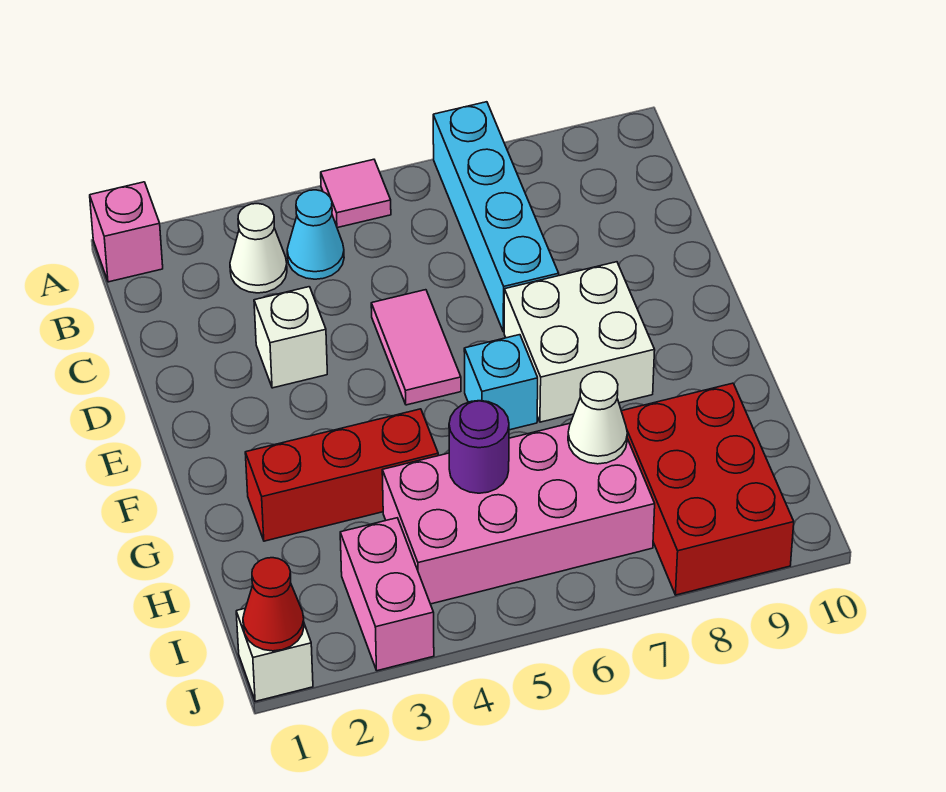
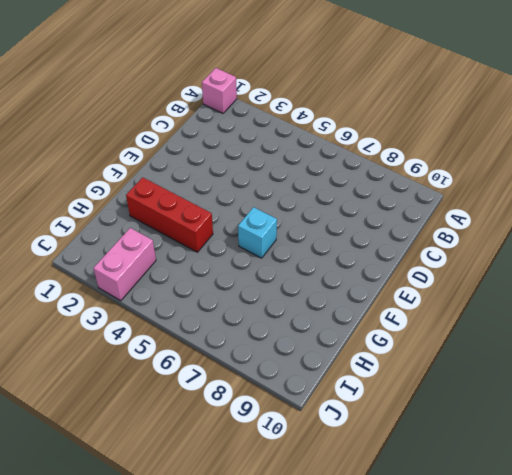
none -> pink 1x1 tile [321,159,391,228]
none -> cyan 1x4 brick [433,102,559,332]
none -> white 1x1 cone [230,204,287,293]

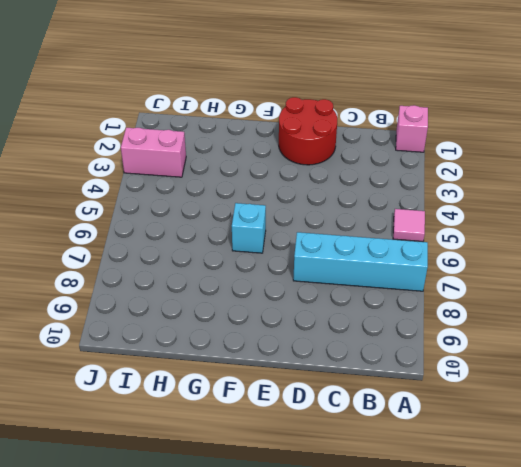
red 2x2 round brick [279,97,337,165] -> none
none -> white 1x1 cone [230,204,287,293]
none -> cyan 1x1 cone [287,190,344,279]
none -> white 1x1 brick [254,287,327,388]

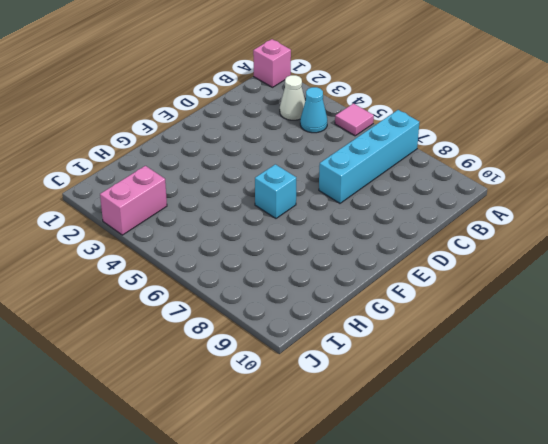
none -> white 1x1 brick [254,287,327,388]
none -> pink 1x2 tile [371,290,461,405]
none -> white 2x2 brick [504,262,655,422]

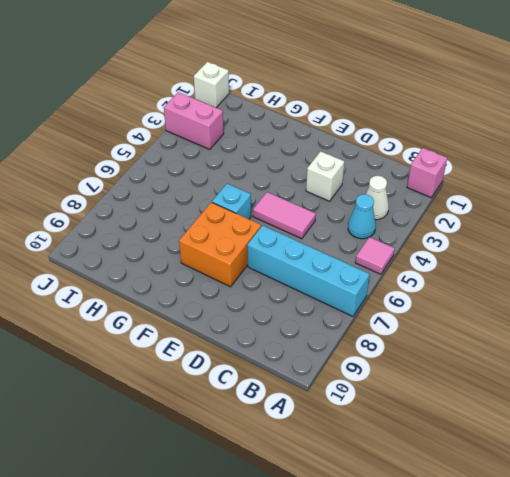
orange 2x2 brick [179,202,261,287] -> white 2x2 brick [504,262,655,422]
none -> red 1x3 brick [245,409,438,541]
none -> pink 2x4 brick [382,423,655,604]
none -> red 2x3 brick [621,383,794,595]

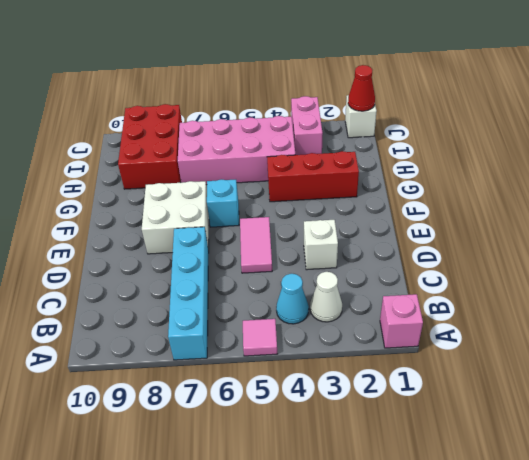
none -> purple 1x1 round brick [449,401,509,493]
none -> white 1x1 cone [568,372,627,464]

